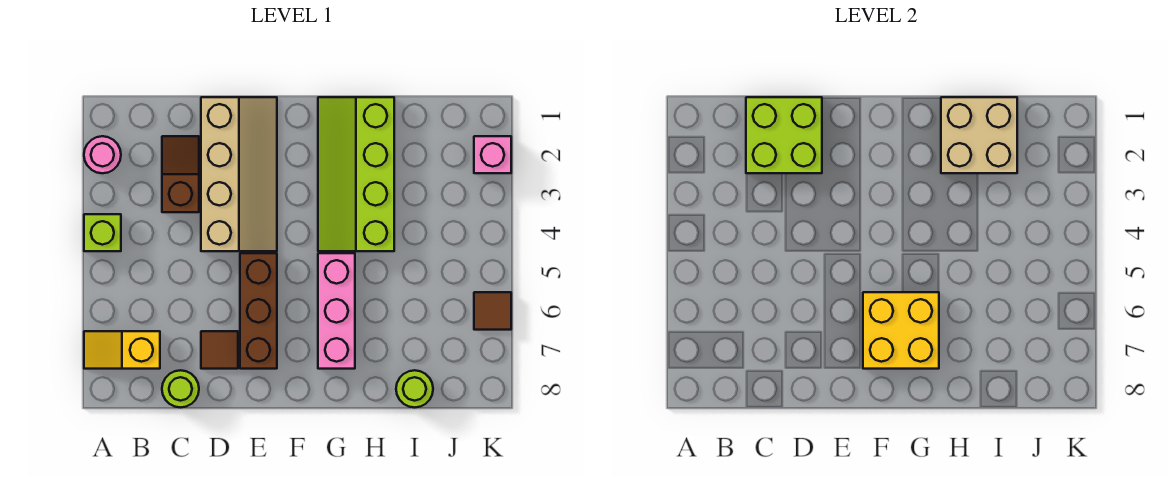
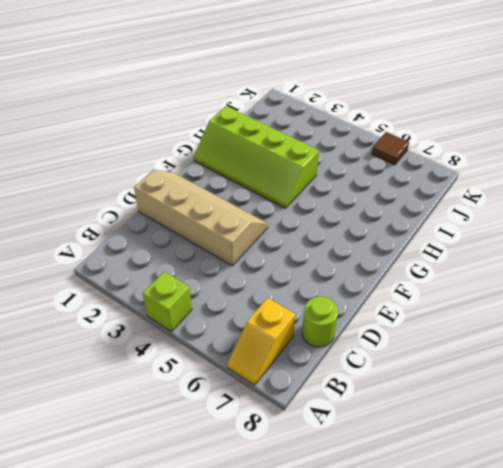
none -> pink 1x1 round brick [84,136,121,173]
none -> brown 1x2 slope [162,136,199,212]
none -> brown 1x1 tile [201,331,238,369]

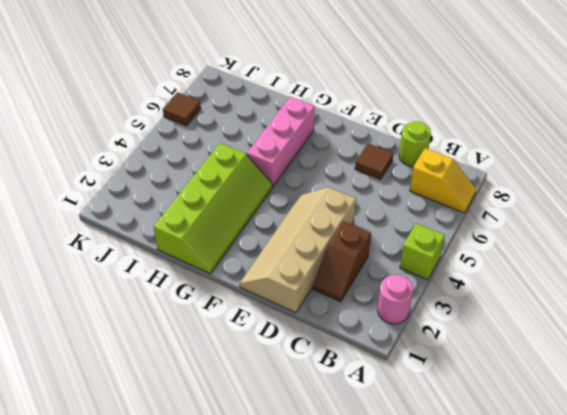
none -> brown 1x3 brick [240,253,277,369]
none -> lime 1x1 round brick [396,370,433,408]
none -> pink 1x1 brick [474,136,511,173]

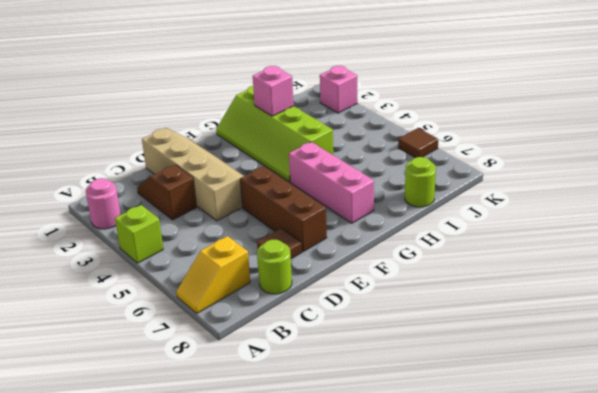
pink 1x1 brick [253,66,294,116] -> tan 2x2 brick [941,97,1017,173]
none -> lime 2x2 brick [746,97,822,173]
none -> yellow 2x2 brick [863,292,939,369]

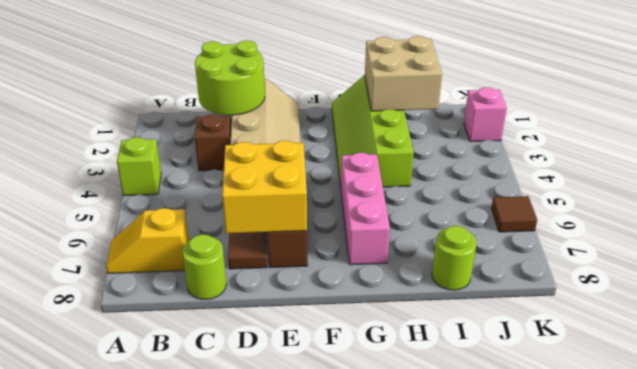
lime 2x2 round brick [195,40,265,115] -> lime 2x2 brick [746,97,822,173]
yellow 2x2 brick [222,141,307,233] -> yellow 2x2 brick moved to [863,292,939,369]
none -> pink 1x1 round brick [84,136,121,173]

